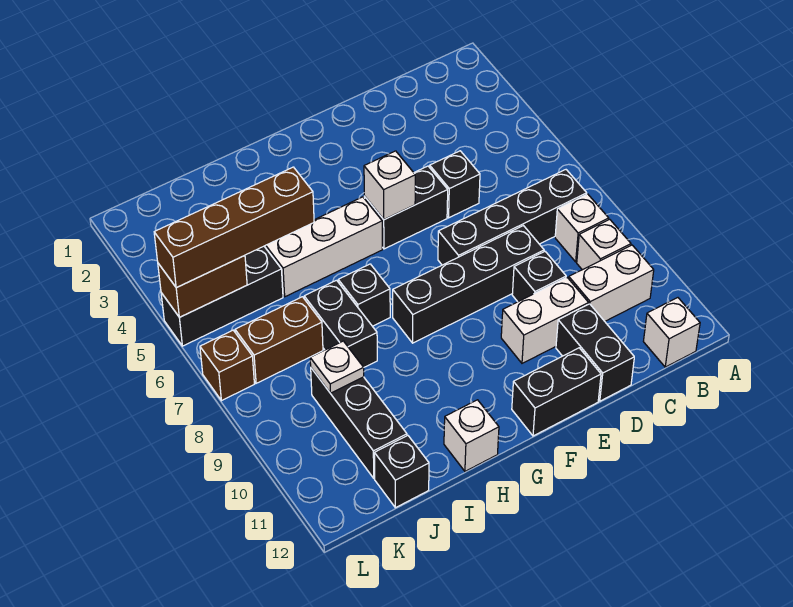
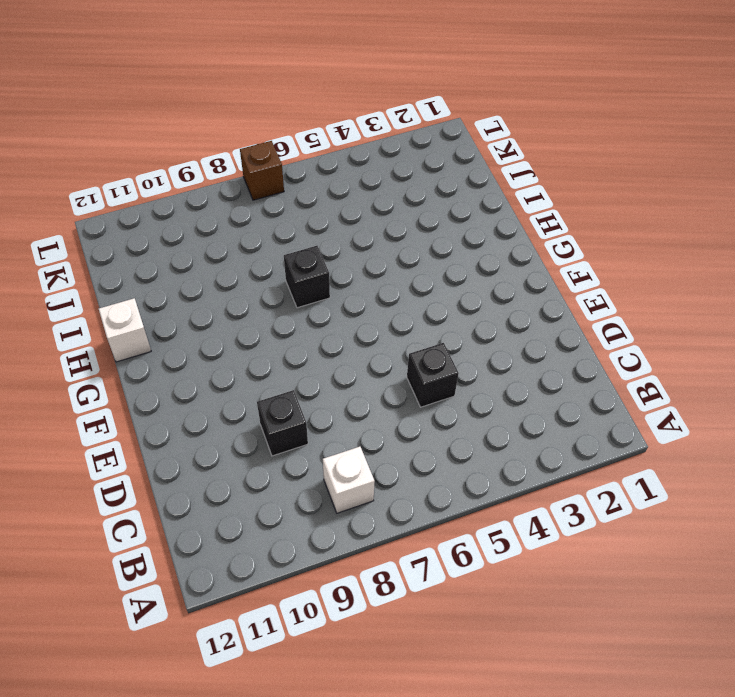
none -> black 1x4 brick [438,170,587,265]
none -> white 1x1 brick [577,219,631,270]
none -> white 1x2 brick [569,245,654,321]

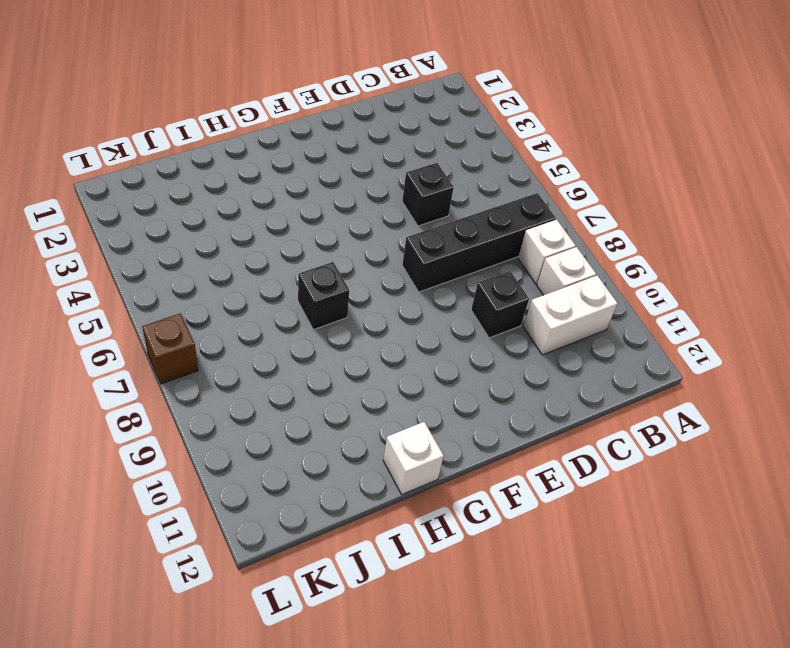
none -> white 1x1 brick [643,298,700,367]
none -> black 1x4 brick [393,226,544,343]
none -> white 1x2 brick [501,278,589,363]

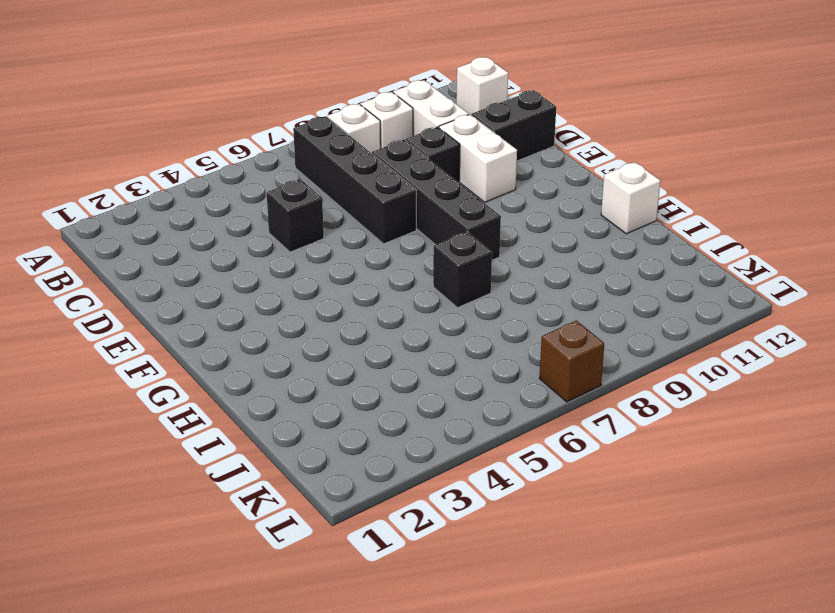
none -> black 1x2 brick [364,166,448,249]
none -> black 1x2 brick [512,348,601,436]
none -> white 1x3 brick [264,197,382,297]

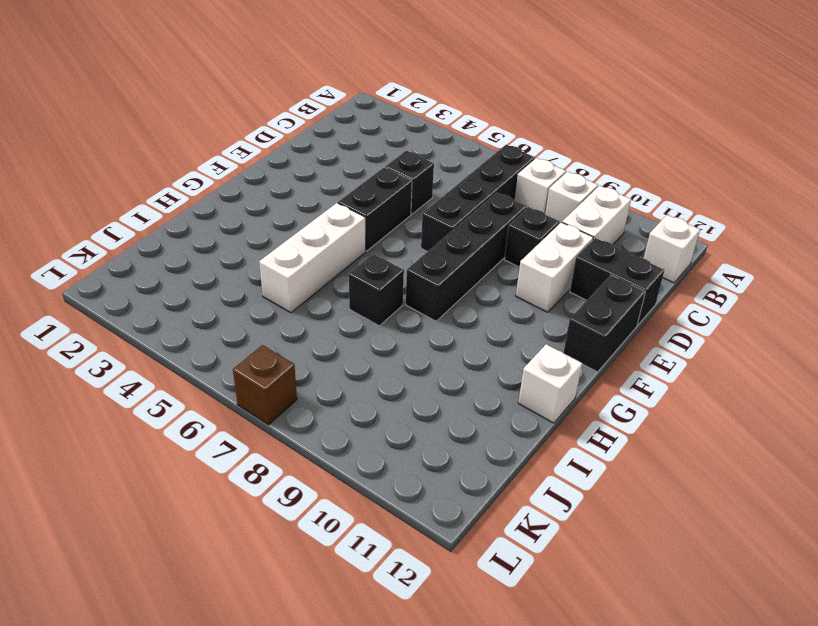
none -> black 1x2 brick [304,280,377,367]
none -> black 1x3 brick [161,246,283,346]
none -> brown 1x2 brick [235,297,323,383]

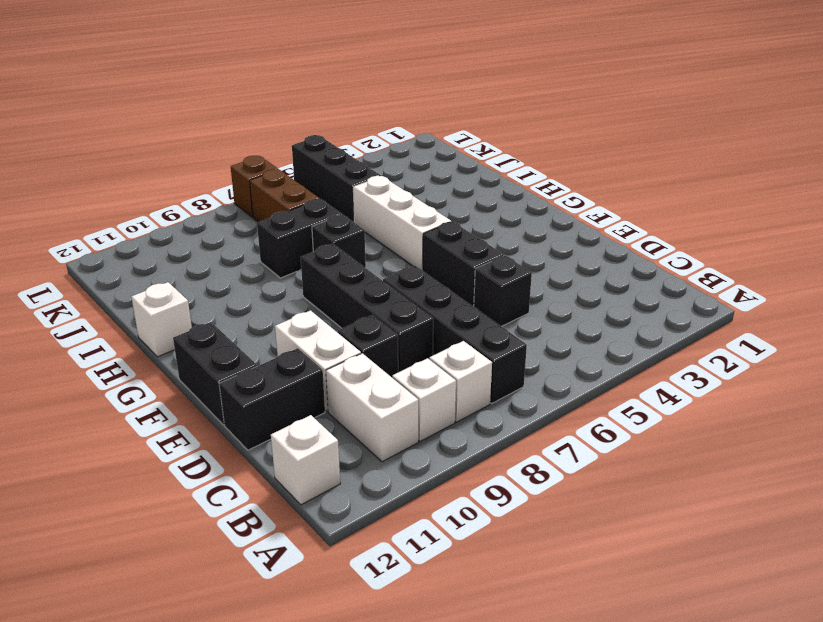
none -> black 1x3 brick [311,368,407,478]
none -> black 1x1 brick [374,435,429,508]
none -> white 1x1 brick [364,151,415,220]

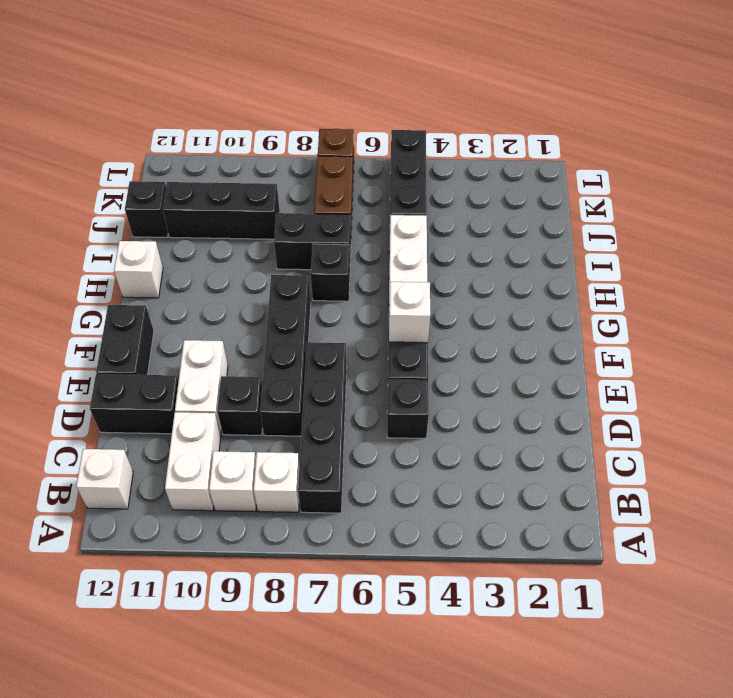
none -> white 1x1 plate [310,341,364,393]
none -> brown 1x2 brick [158,256,247,317]
none -> brown 1x4 brick [154,167,314,288]

